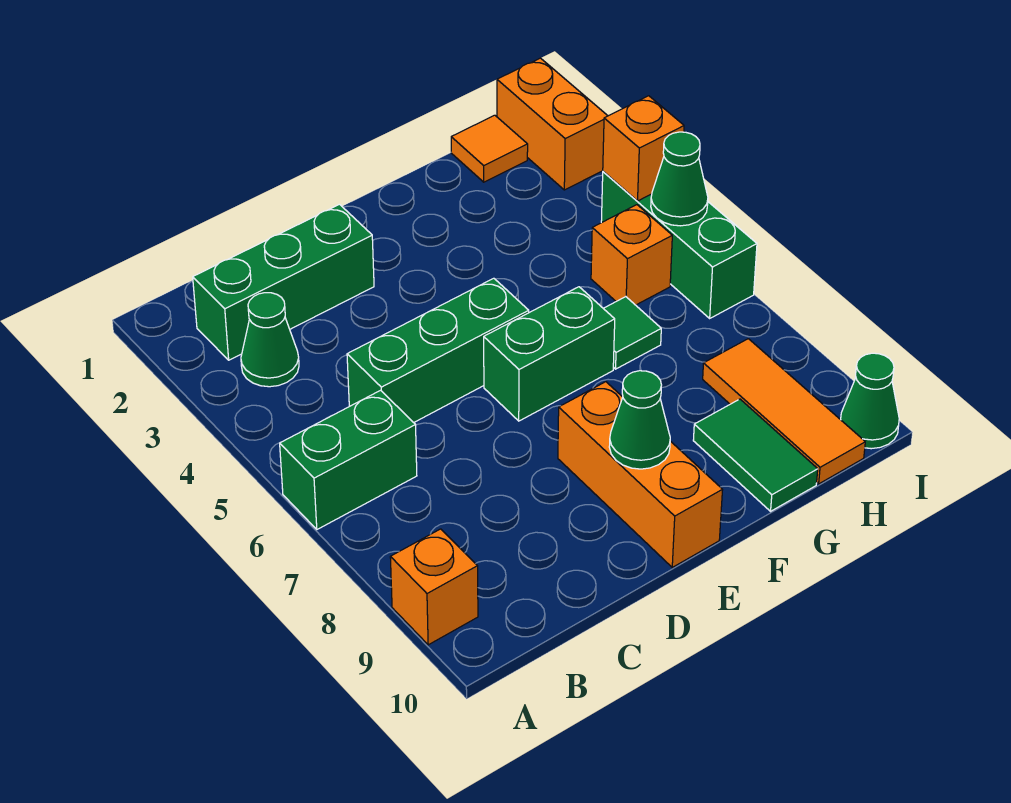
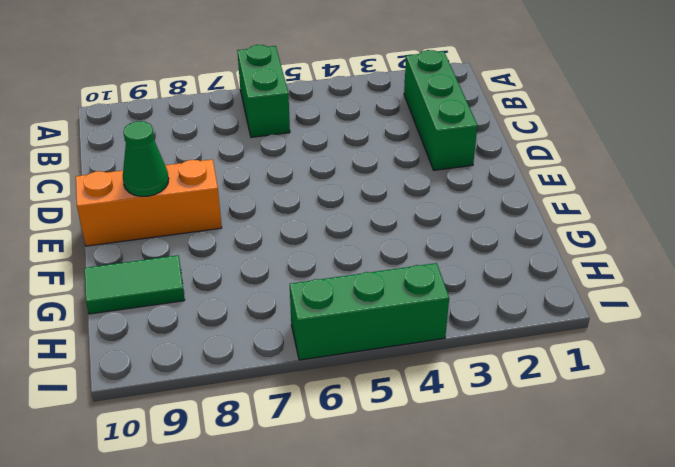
none -> orange 1x1 brick [390,529,478,645]
none -> green 1x1 cone [241,293,299,387]
none -> green 1x3 brick [347,278,529,423]

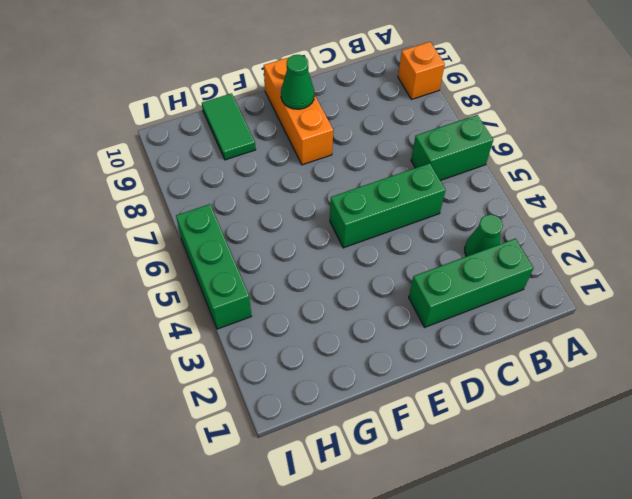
none -> green 1x2 brick [484,287,615,421]
none -> green 1x1 tile [603,297,661,369]
none -> orange 1x1 tile [451,115,528,182]

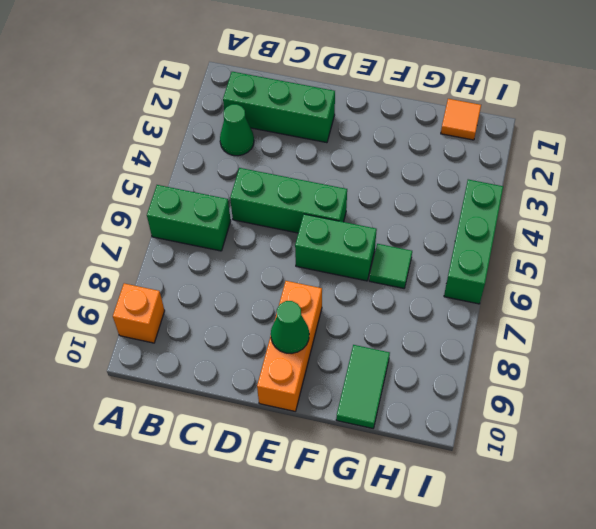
none -> orange 1x1 brick [591,205,672,305]
none -> orange 1x3 tile [703,339,865,484]
none -> orange 1x2 brick [497,58,608,190]

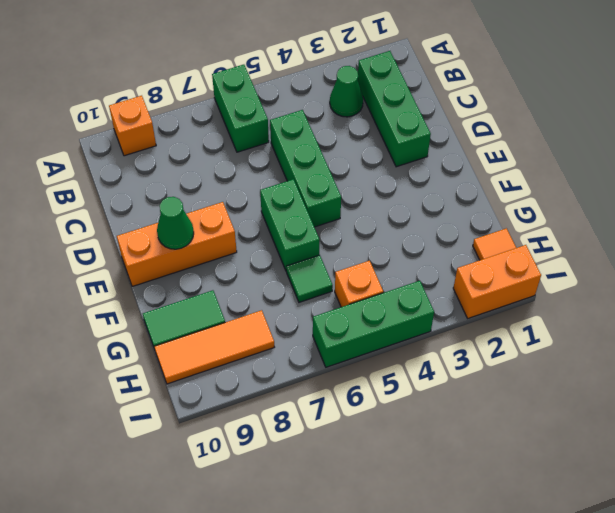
none -> green 1x1 cone [841,353,899,449]
none -> orange 1x1 brick [603,96,684,201]
none -> green 1x1 cone [651,132,708,226]

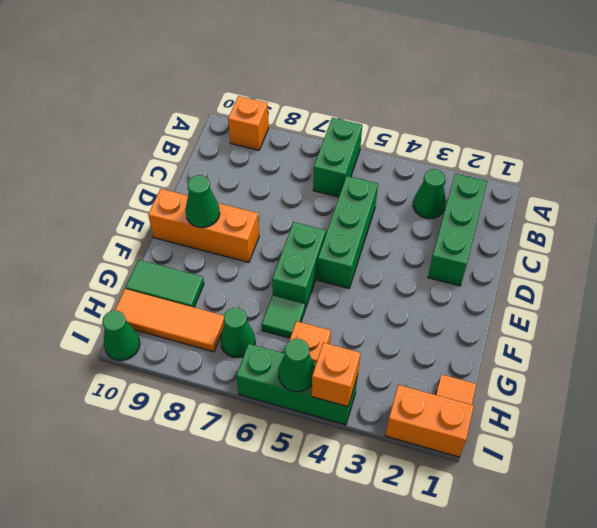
green 1x1 cone [220,308,255,358] -> none

